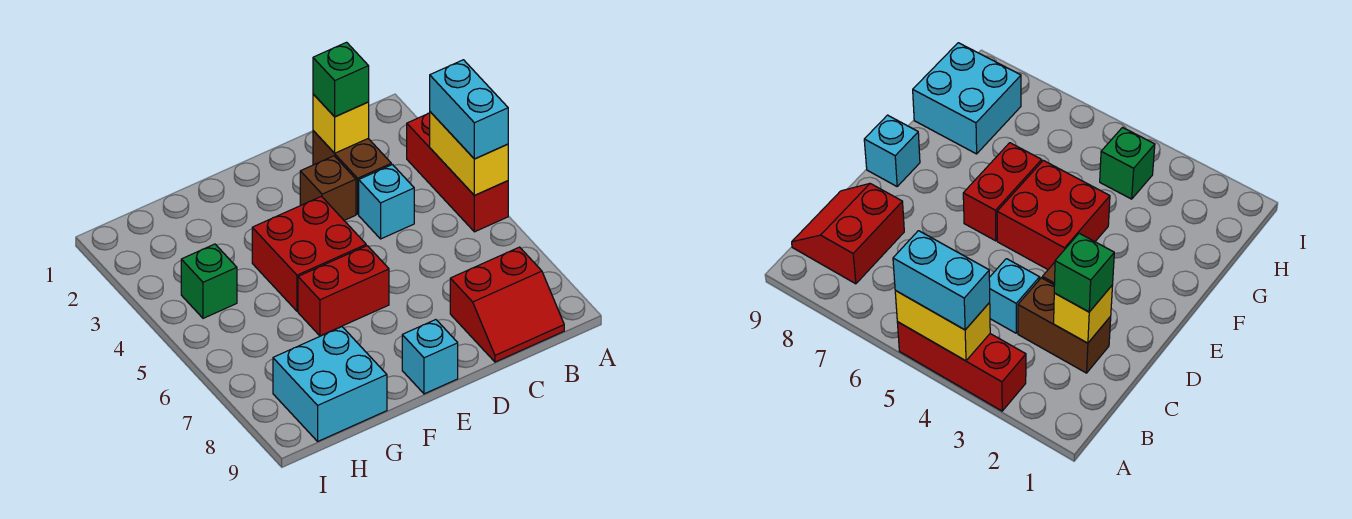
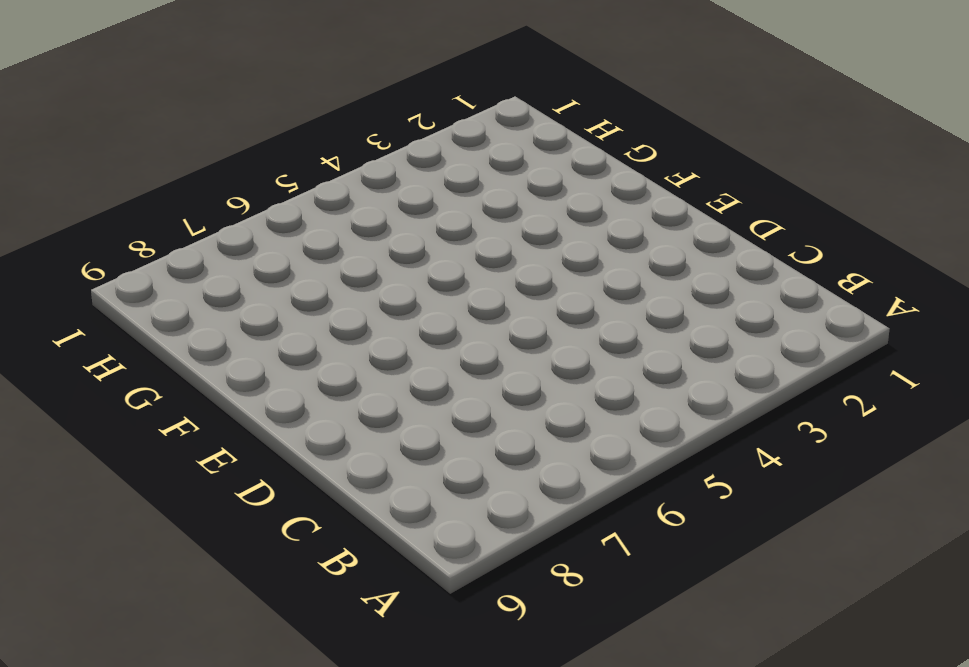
none -> red 1x3 brick [407,113,508,232]
none -> red 2x2 slope [450,247,564,362]
none -> brown 1x2 brick [313,131,391,214]

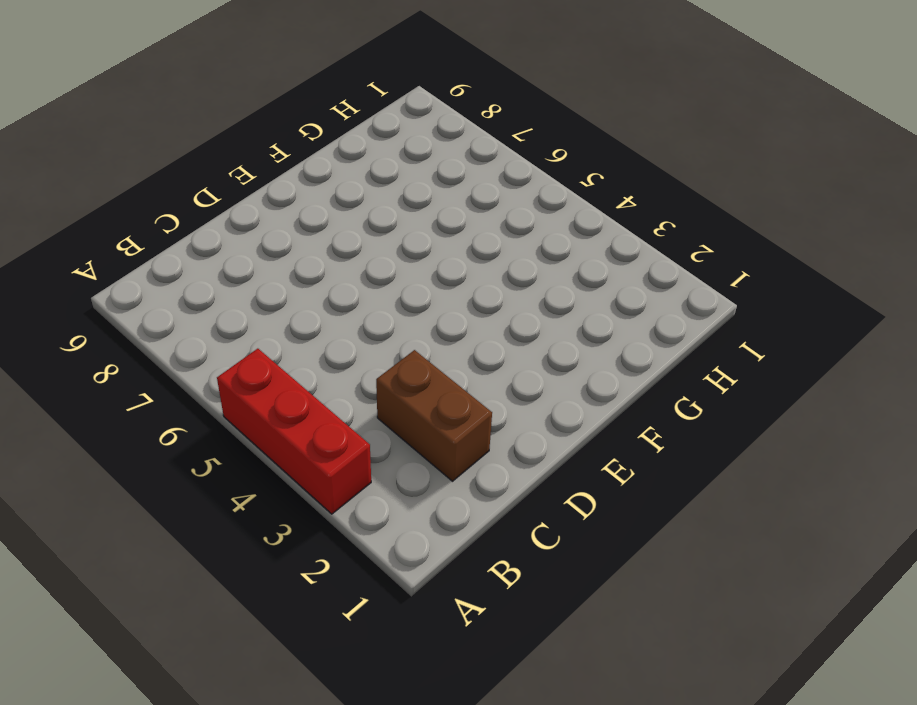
none -> red 2x2 slope [450,247,564,362]
none -> cyan 1x1 brick [359,165,414,239]
none -> brown 1x1 brick [300,156,356,220]

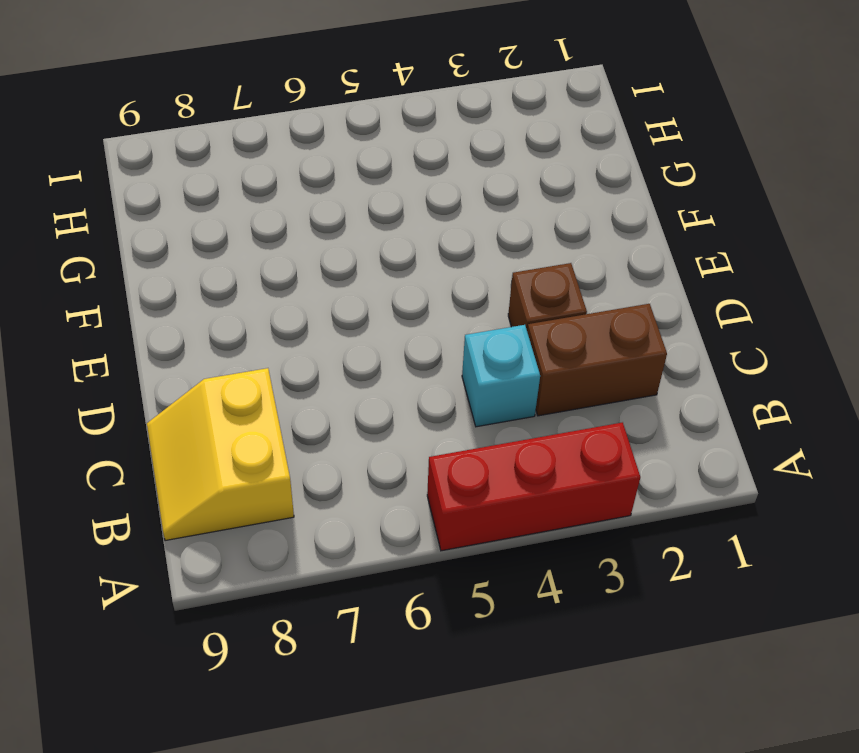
yellow 2x2 slope [147,368,294,541] -> red 2x2 slope [450,247,564,362]
none -> red 2x2 brick [252,196,366,311]
none -> red 1x2 brick [298,246,389,336]
none -> cyan 1x1 brick [402,320,458,394]

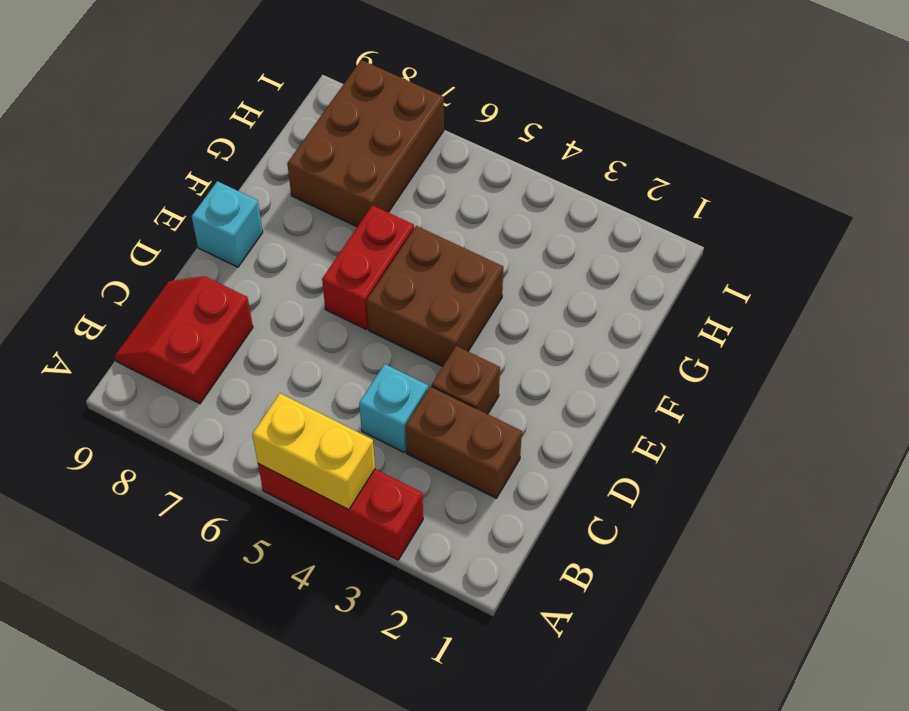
brown 2x2 brick [367,226,503,367] -> red 2x2 brick [252,196,366,311]
brown 2x3 brick [287,60,444,227] -> cyan 2x2 brick [273,327,387,441]
none -> green 1x1 brick [181,244,237,318]
none -> yellow 1x1 brick [313,94,369,153]
none -> cyan 1x2 brick [430,60,508,159]

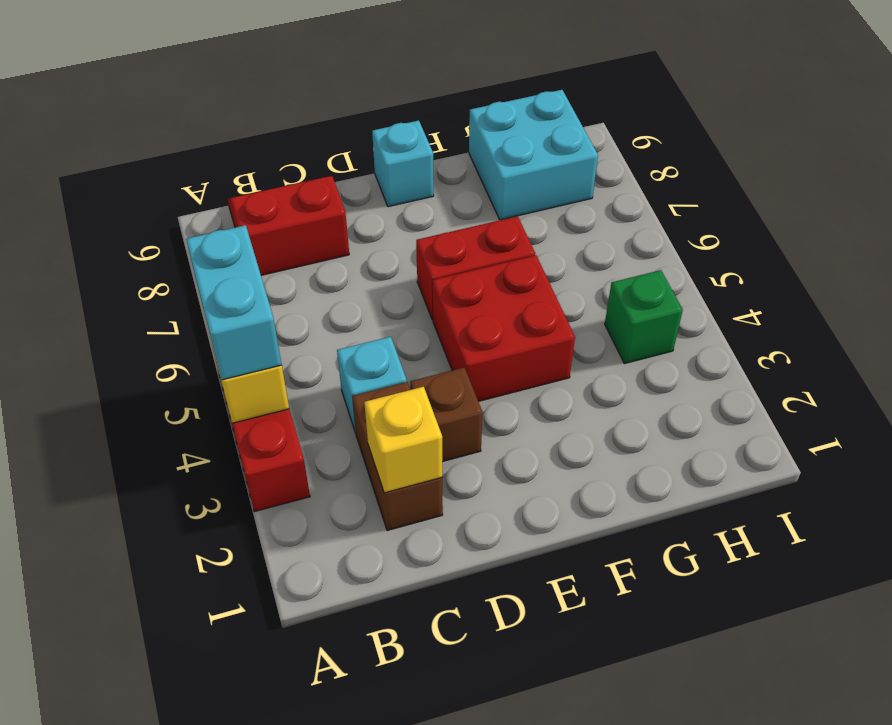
none -> green 1x1 brick [313,42,369,117]

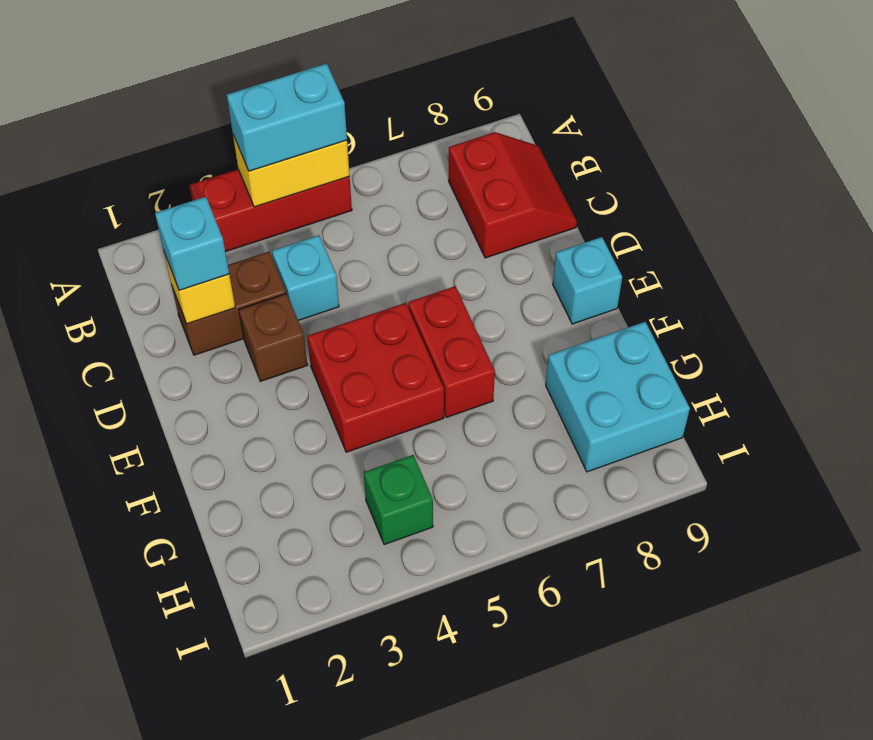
cyan 1x1 brick [155,197,229,290] -> green 1x1 brick [313,42,369,117]

